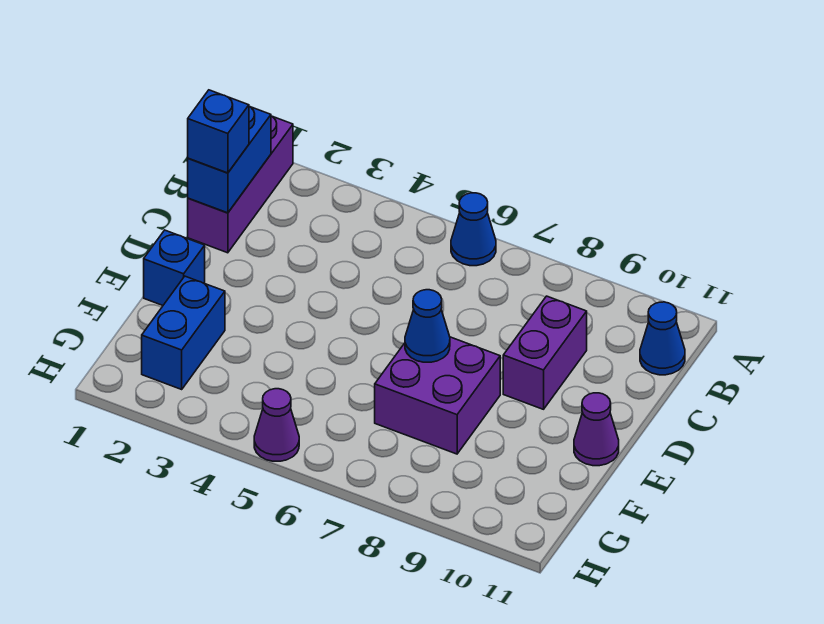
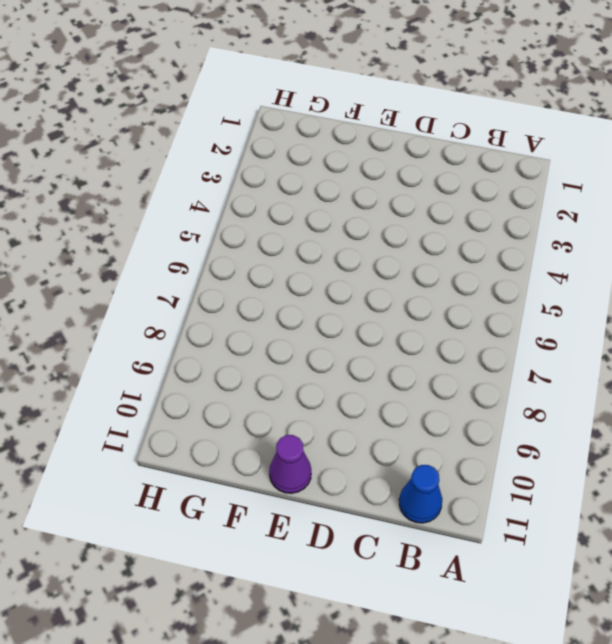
none -> purple 1x3 brick [188,116,293,253]
none -> blue 1x1 cone [451,193,496,266]
none -> purple 1x2 brick [503,296,587,409]

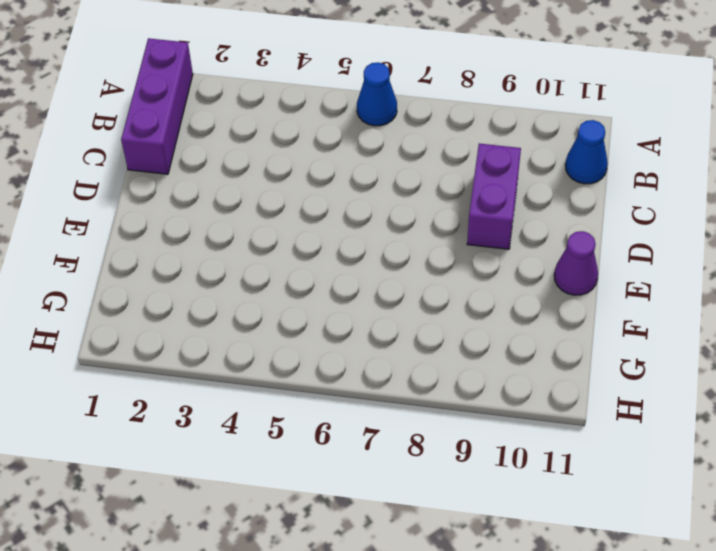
none -> blue 1x1 brick [144,230,205,305]
none -> purple 2x2 brick [375,337,500,454]
none -> blue 1x2 brick [142,276,225,389]

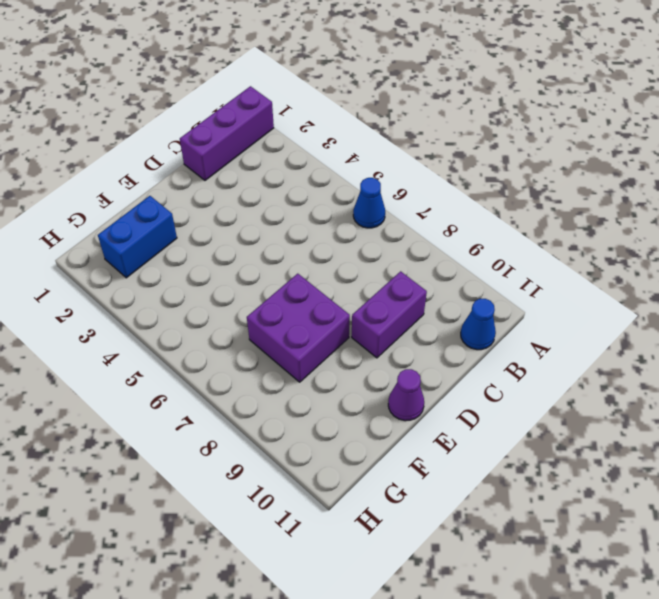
none -> blue 1x1 brick [144,230,205,305]
none -> purple 1x1 cone [254,389,299,461]
none -> blue 1x2 brick [188,107,271,213]

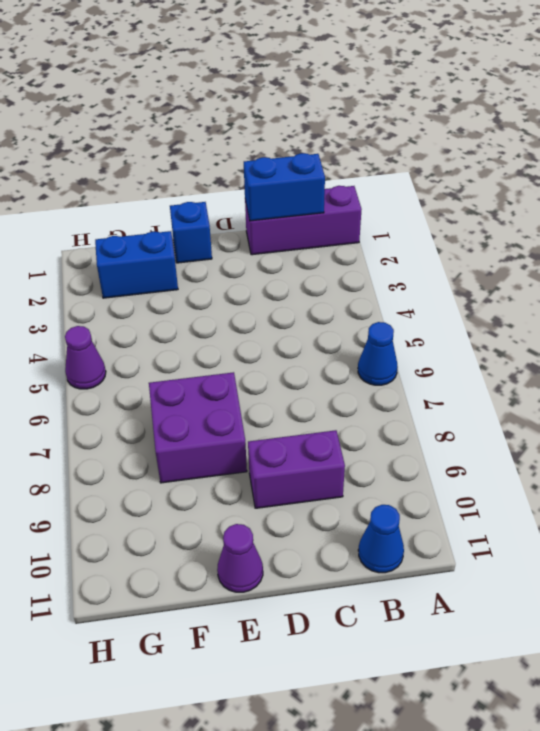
none -> blue 1x1 cone [405,290,450,362]
none -> blue 1x1 brick [188,90,249,173]

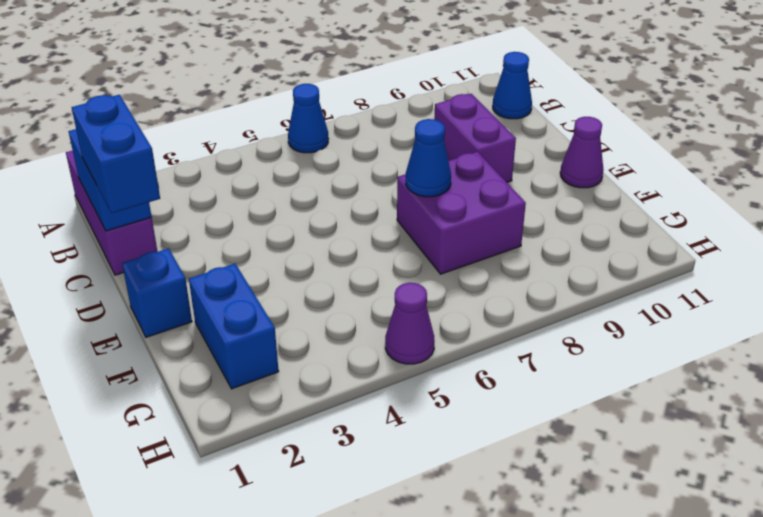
blue 1x2 brick [72,95,160,213] -> blue 1x1 brick [188,90,249,173]

